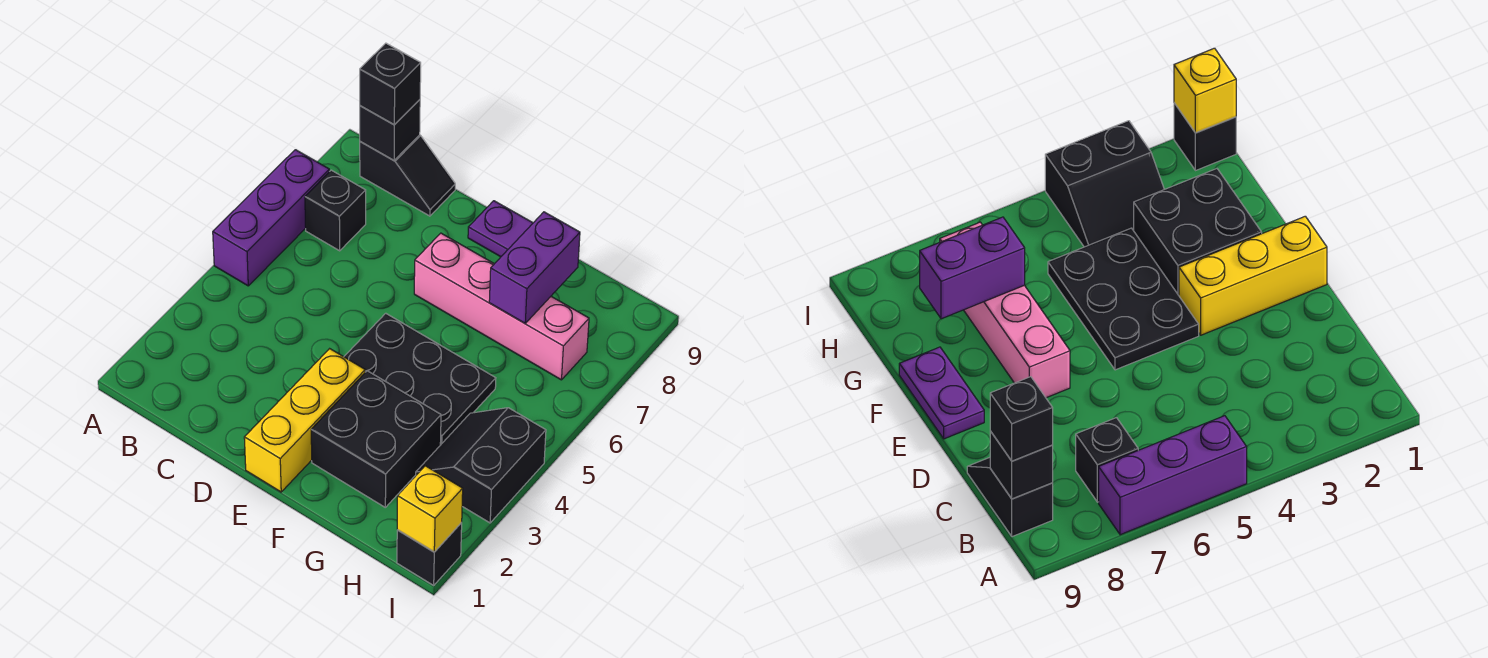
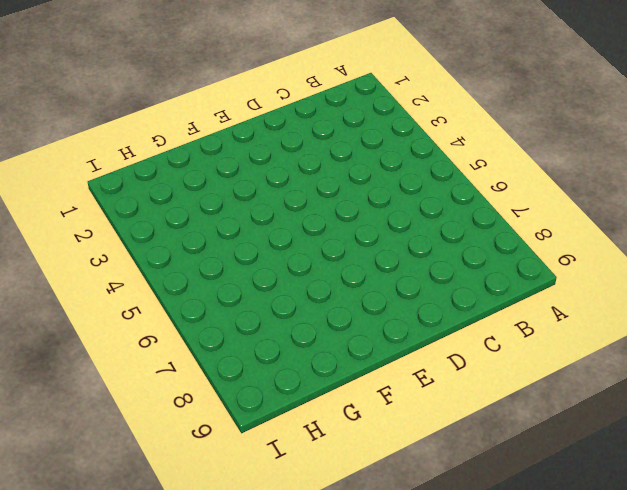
none -> purple 1x3 brick [213,150,329,286]
none -> black 1x1 brick [305,170,366,251]
none -> black 1x2 slope [360,135,455,216]

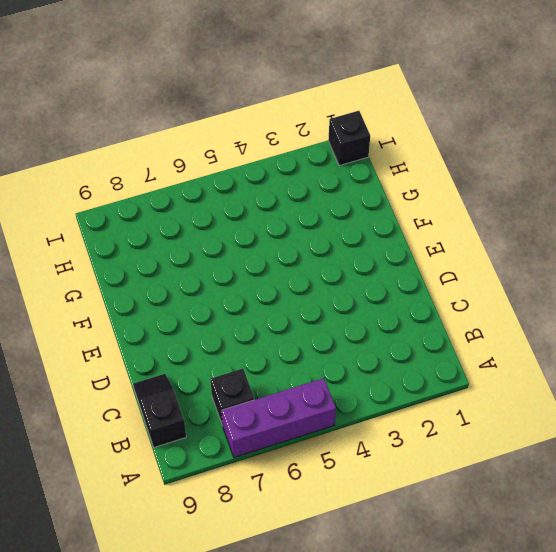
none -> yellow 1x3 brick [244,349,365,492]
none -> black 2x3 plate [344,313,496,445]
none -> pink 1x4 brick [414,233,589,380]

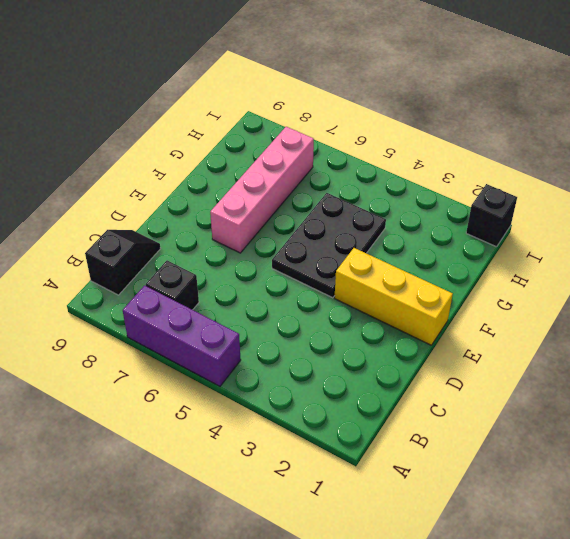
none -> purple 1x2 plate [468,201,533,257]
none -> black 2x2 brick [311,371,441,507]
none -> black 2x2 slope [416,408,546,523]

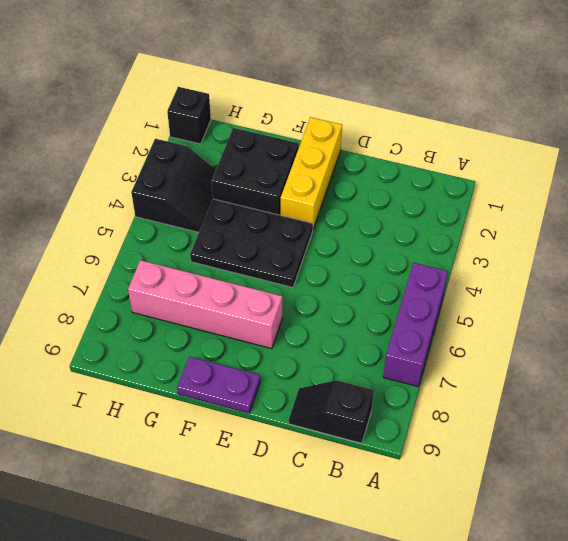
none -> black 1x1 brick [305,170,366,251]
none -> black 1x1 brick [360,100,420,160]
none -> purple 1x2 brick [489,212,580,323]

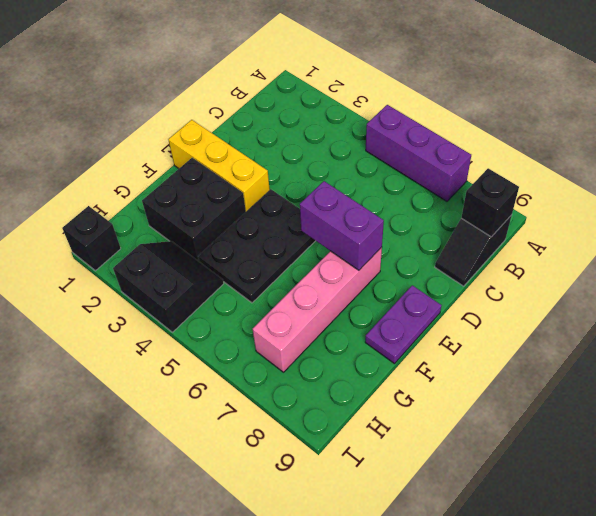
purple 1x2 brick [300,181,384,270] -> purple 1x2 brick moved to [489,212,580,323]
none -> black 1x1 brick [305,170,366,251]
none -> yellow 1x1 brick [397,466,463,552]
none -> black 1x1 brick [360,43,421,125]

